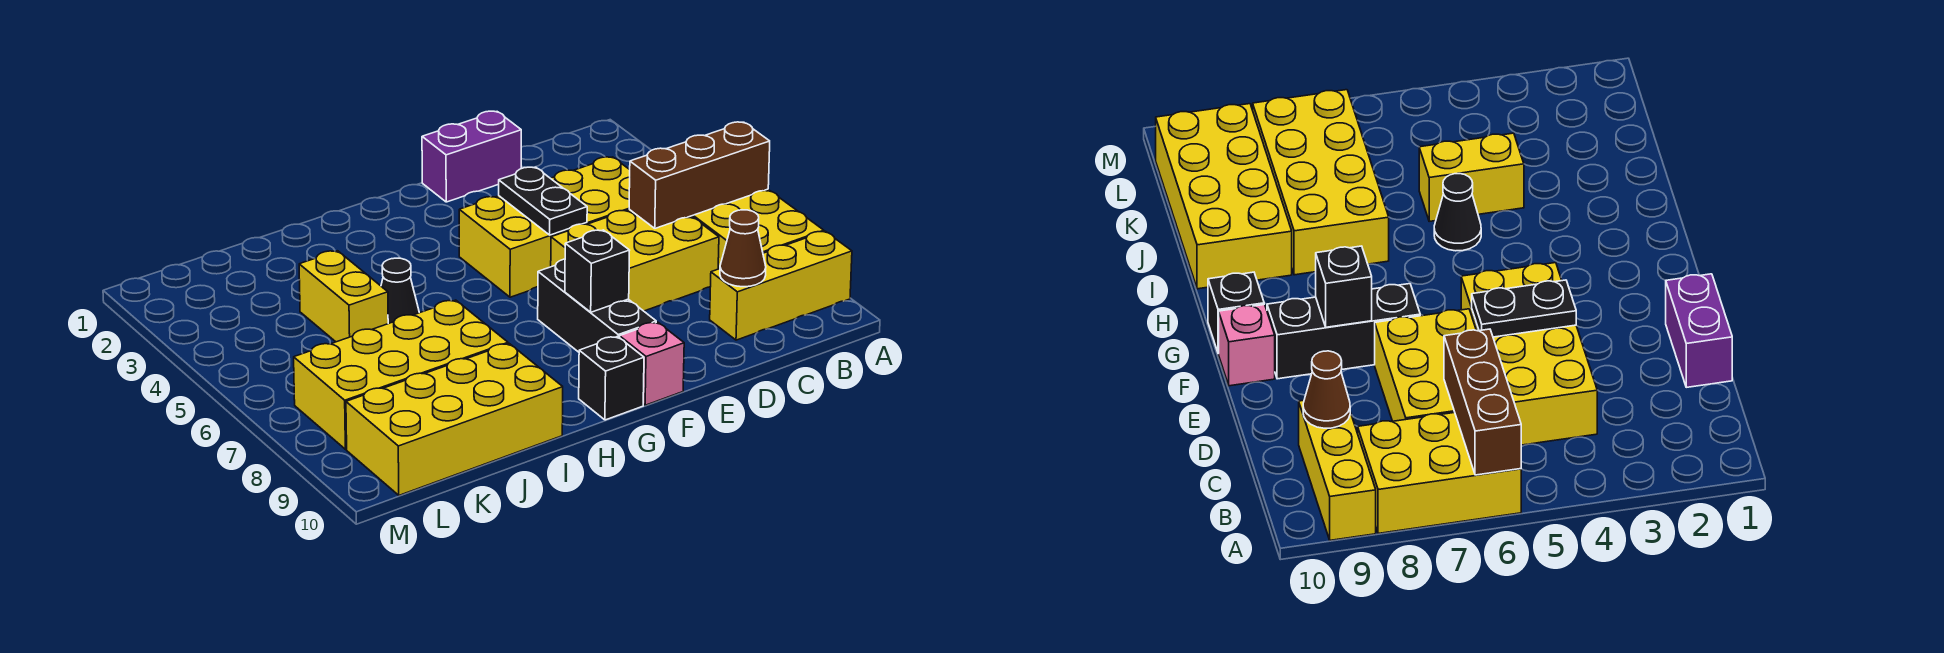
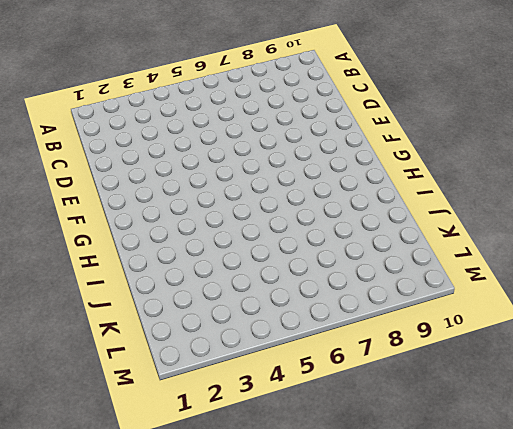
none -> yellow 2x3 brick [692,189,824,269]
none -> yellow 1x3 brick [710,231,852,340]
none -> yellow 2x4 brick [459,157,630,297]

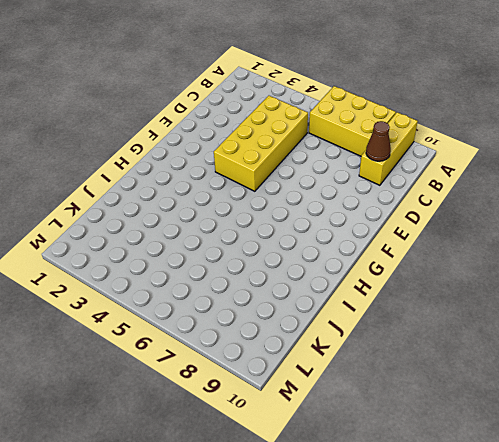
none -> yellow 2x3 brick [551,210,719,311]
none -> purple 1x2 brick [422,111,521,202]
none -> black 1x3 brick [538,259,656,352]

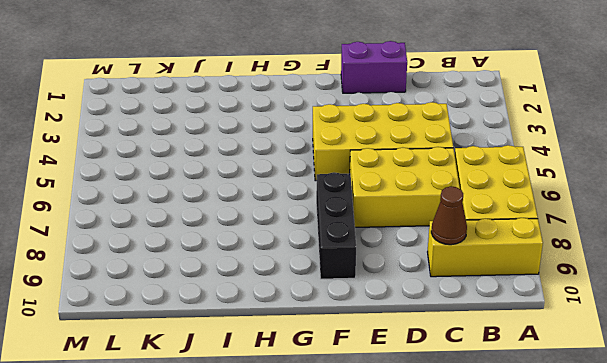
none -> pink 1x1 brick [620,322,684,405]
none -> black 1x1 brick [579,337,644,420]
none -> black 1x1 cone [381,258,419,324]

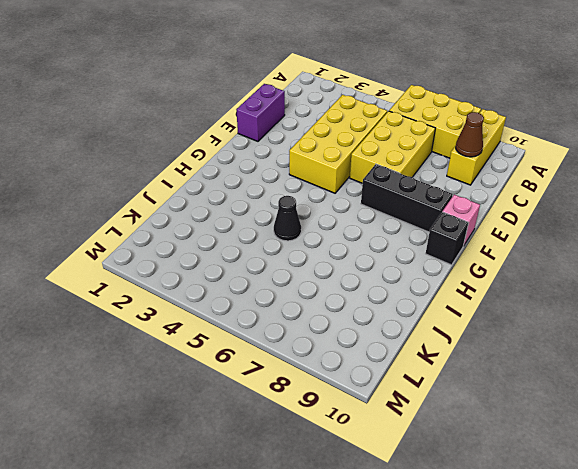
none -> yellow 2x4 brick [294,300,508,449]
none -> yellow 2x4 brick [346,344,563,495]
none -> yellow 1x2 brick [299,251,388,342]

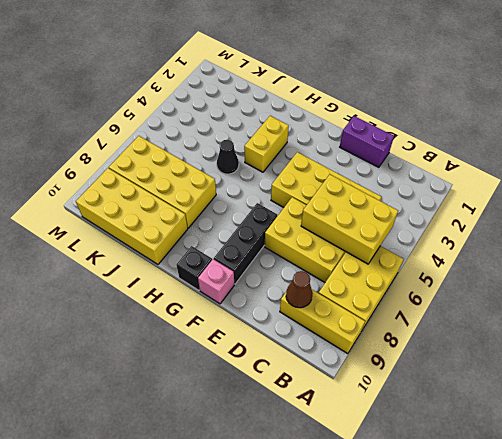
yellow 2x3 brick [301,174,398,264] -> brown 1x3 brick [629,122,770,228]
yellow 1x2 brick [244,116,289,172] -> yellow 1x2 brick moved to [299,251,388,342]
none -> black 1x2 plate [499,167,587,235]
none -> black 1x1 brick [565,230,630,312]

